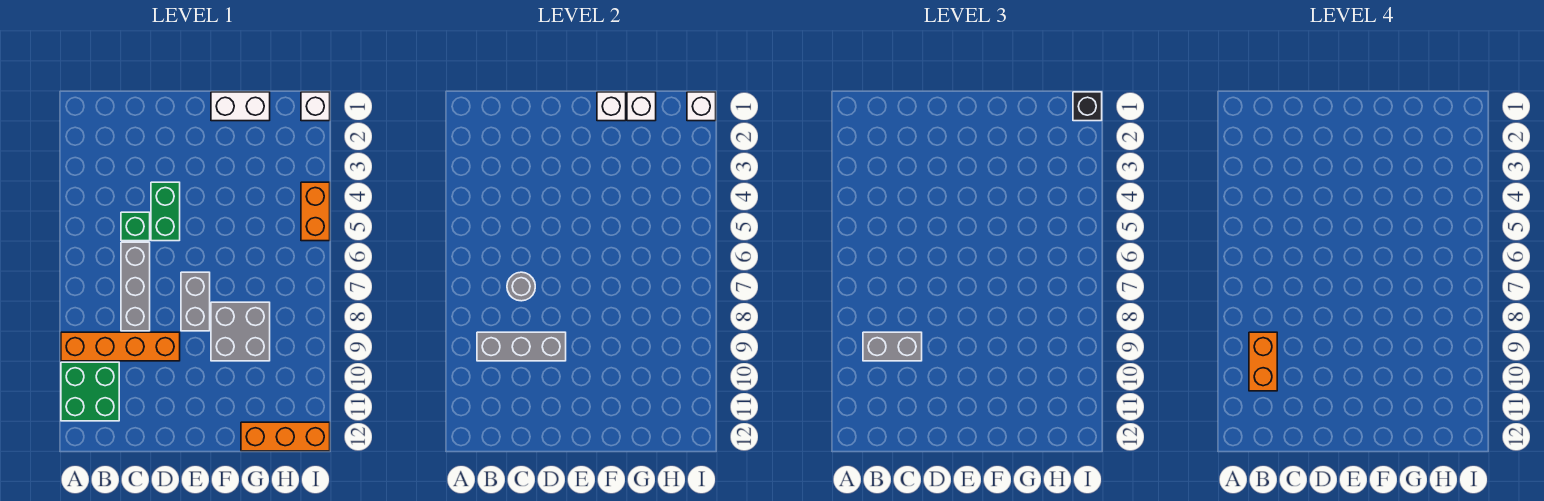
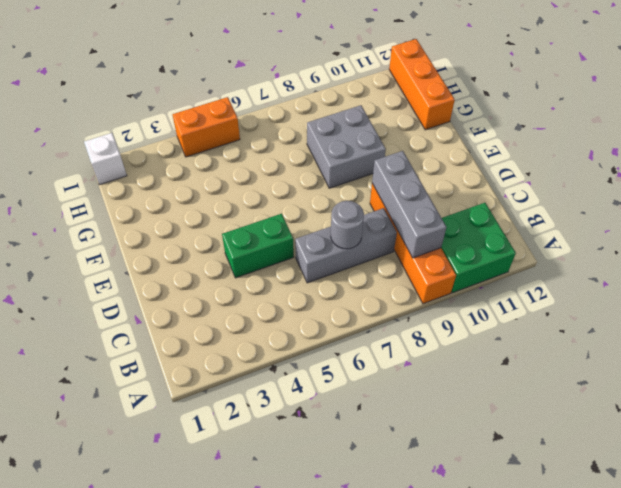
none -> green 1x1 brick [121,212,150,241]
none -> grey 1x2 brick [181,272,210,331]
none -> white 1x2 brick [211,92,270,121]

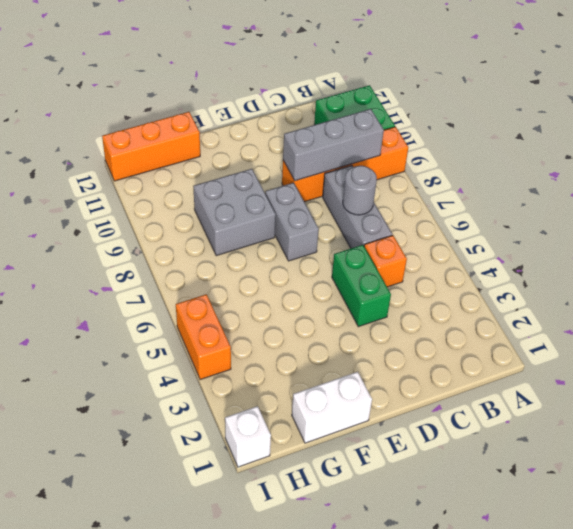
orange 1x1 brick [364,235,407,287] -> green 1x1 brick [121,212,150,241]
none -> white 1x1 brick [597,92,626,121]
none -> white 1x1 brick [627,92,656,121]
none -> white 1x1 brick [687,92,716,121]

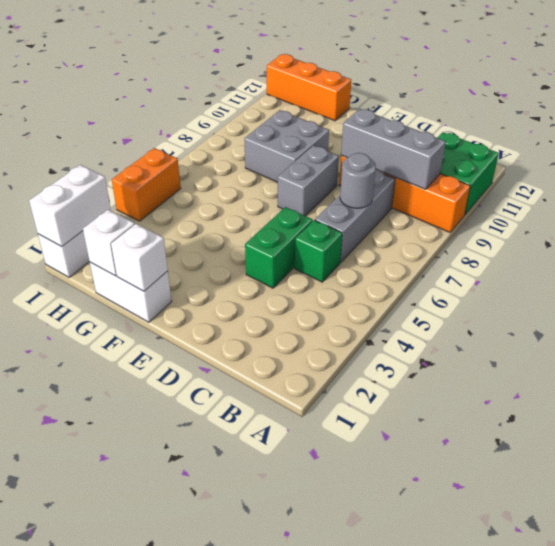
white 1x2 brick [29,165,111,246] -> white 1x1 brick [687,92,716,121]
none -> grey 1x2 brick [863,332,922,361]
none -> black 1x1 brick [1073,92,1102,121]
none -> orange 1x2 brick [1249,332,1277,391]

